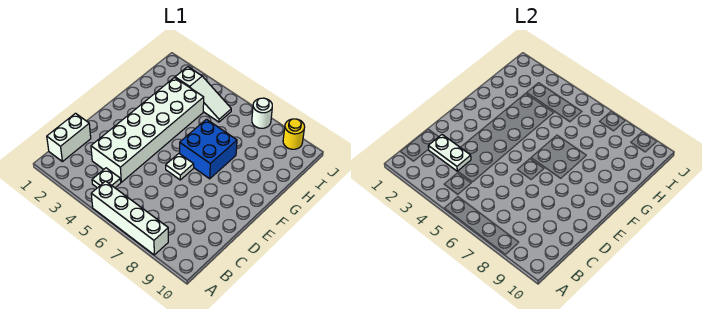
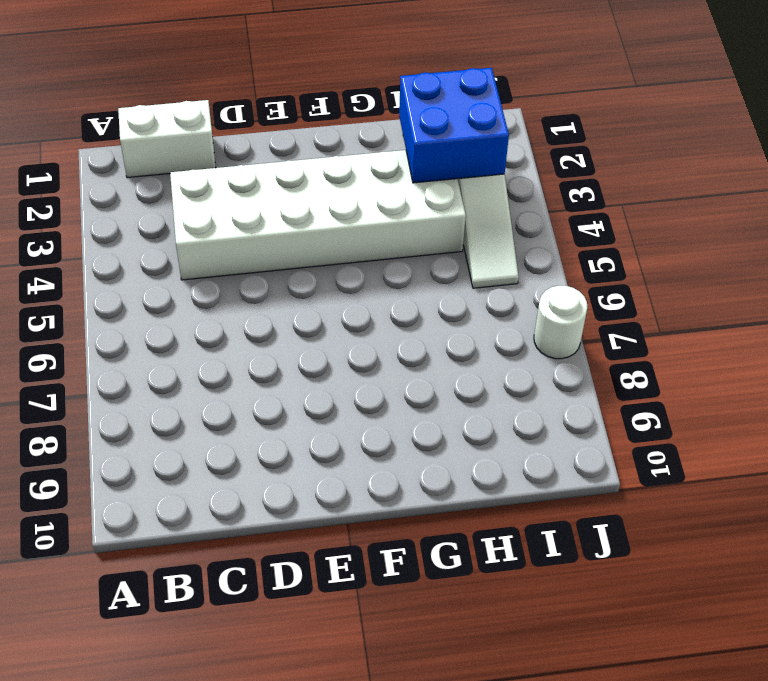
blue 2x2 brick [399,68,509,183] -> blue 2x2 brick moved to [180,119,237,179]
none -> white 1x4 brick [91,181,168,255]
none -> white 1x1 plate [92,168,121,188]

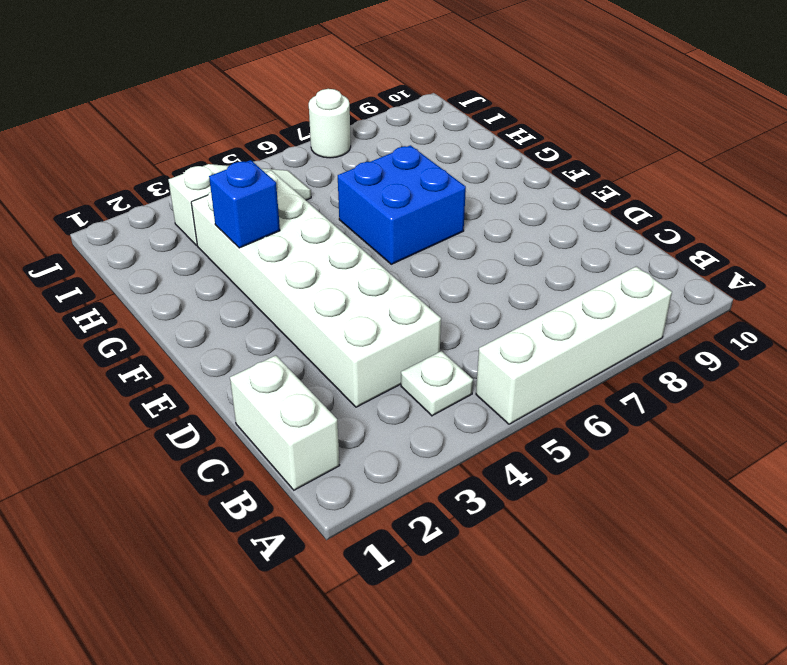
blue 1x1 brick [209,160,280,248] -> none
none -> white 1x1 plate [166,154,194,180]
none -> yellow 1x1 round brick [283,119,305,149]

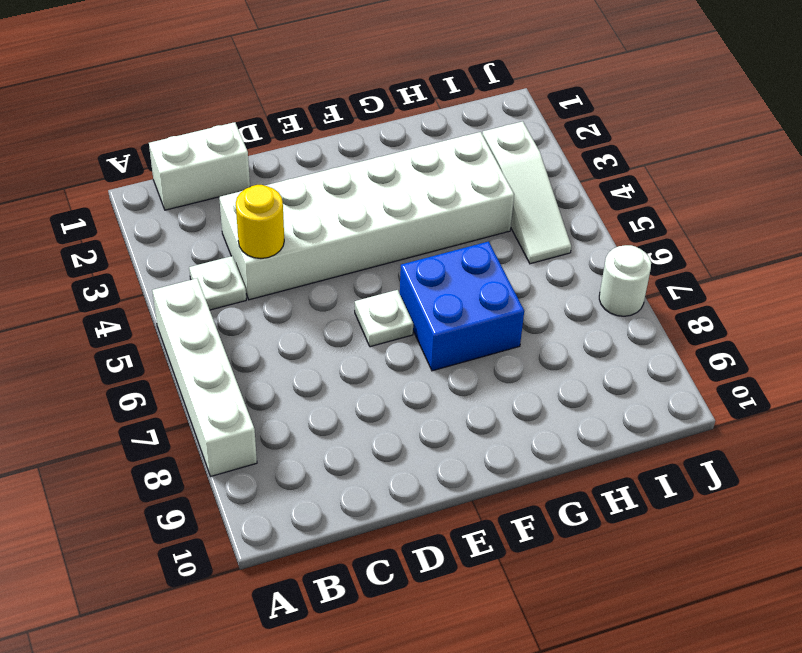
yellow 1x1 round brick [236,185,284,258] -> yellow 1x1 round brick moved to [283,119,305,149]
none -> white 1x2 plate [428,135,471,171]

